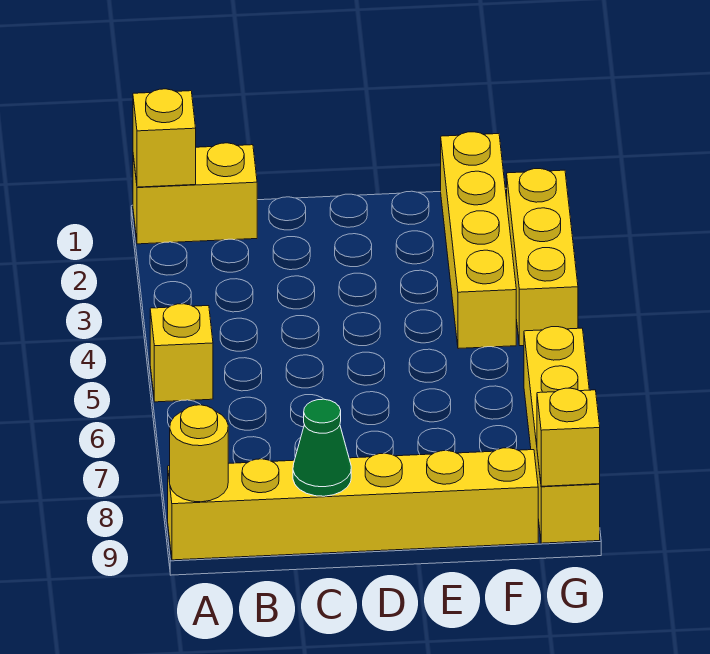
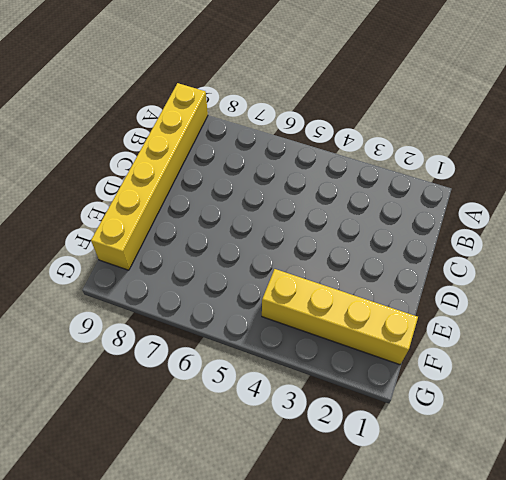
none -> yellow 1x2 brick [133,143,257,244]
none -> yellow 1x1 brick [150,304,213,402]

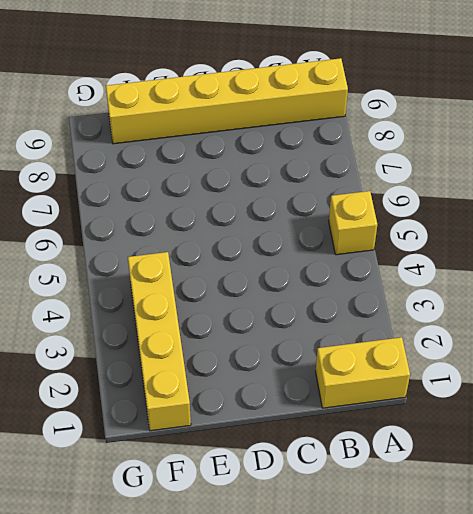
none -> yellow 1x3 brick [507,169,578,346]
none -> yellow 1x4 brick [524,327,600,543]

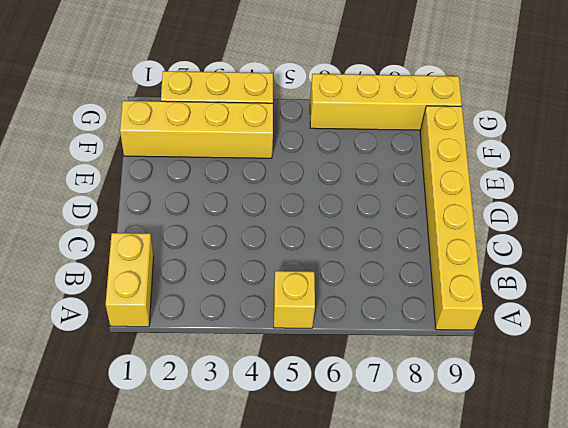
none -> yellow 1x1 brick [133,89,196,187]
none -> yellow 1x1 round brick [170,405,228,502]

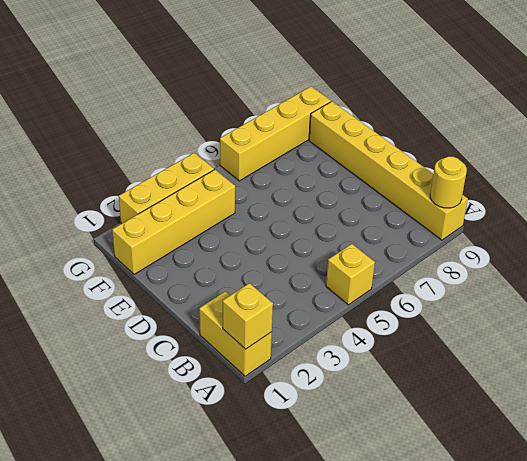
none -> green 1x1 cone [293,399,351,496]
none -> yellow 1x1 brick [537,388,600,486]

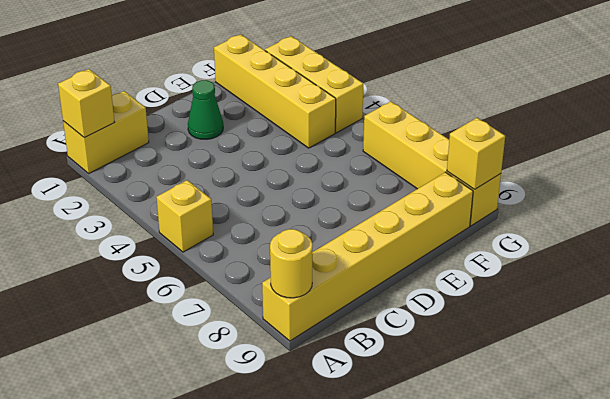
green 1x1 cone [188,80,223,139] -> green 1x1 cone moved to [293,399,351,496]

